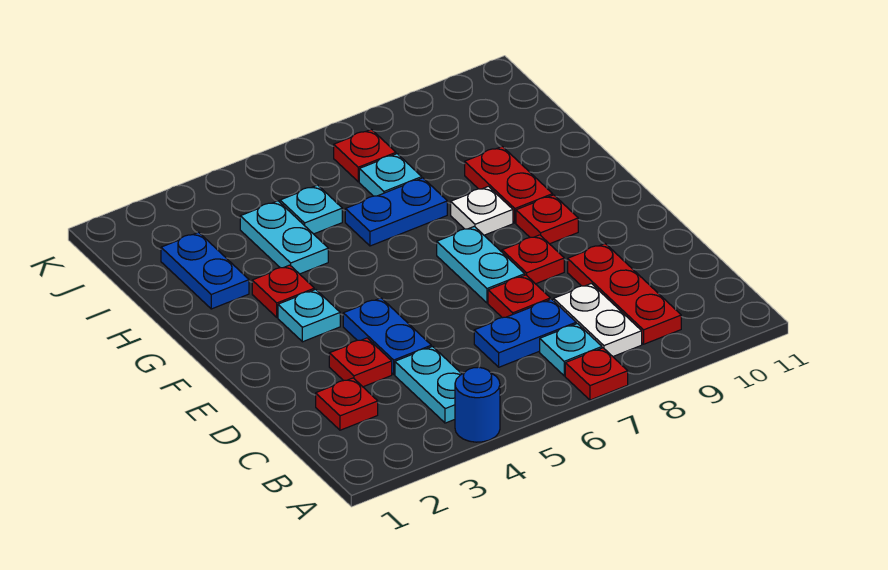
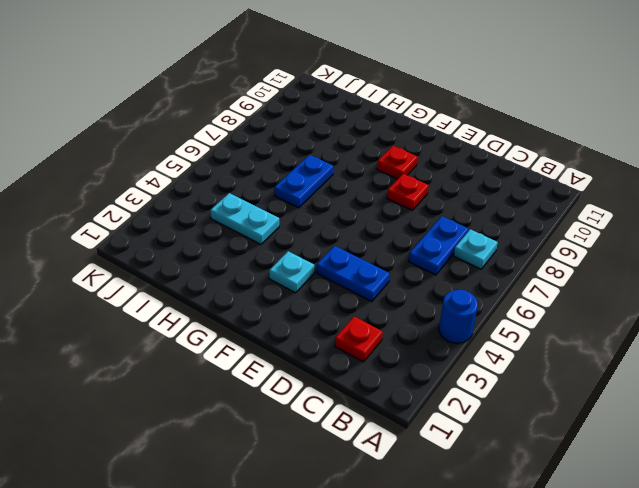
none -> red 1x1 plate [565,348,628,400]
none -> cyan 1x2 plate [395,347,462,423]
none -> white 1x2 plate [554,284,642,356]

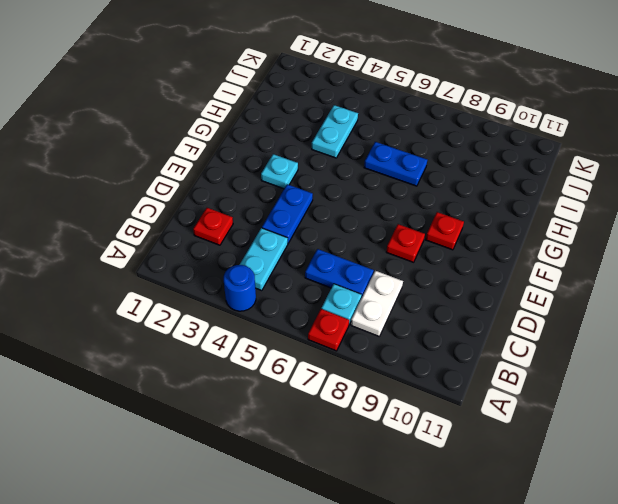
none -> red 1x3 plate [568,244,681,344]
none -> red 1x1 plate [329,338,392,387]
none -> red 1x1 plate [488,275,550,318]

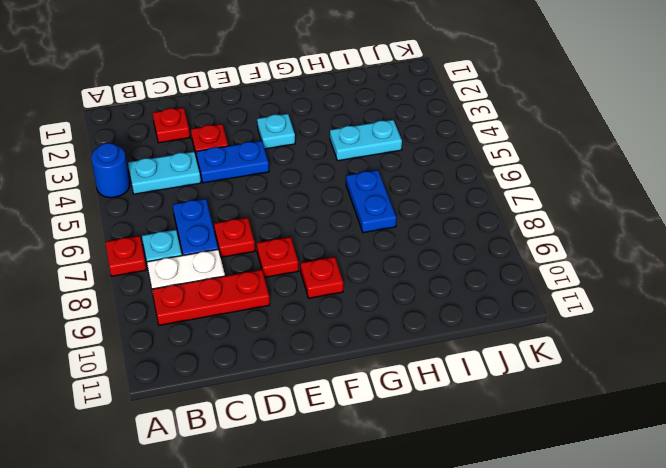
none -> cyan 1x2 plate [437,226,525,303]
none -> red 1x1 plate [252,265,314,317]
none -> white 1x1 plate [451,186,513,235]

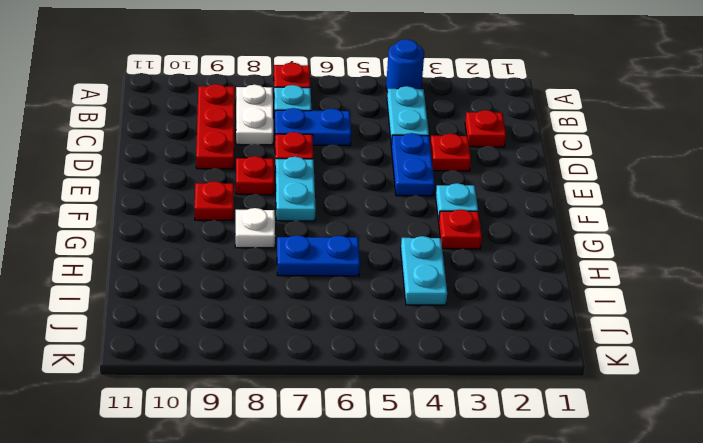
none -> red 1x2 plate [465,146,553,223]
none -> blue 1x2 plate [161,232,249,309]
none -> cyan 1x1 plate [280,185,342,234]

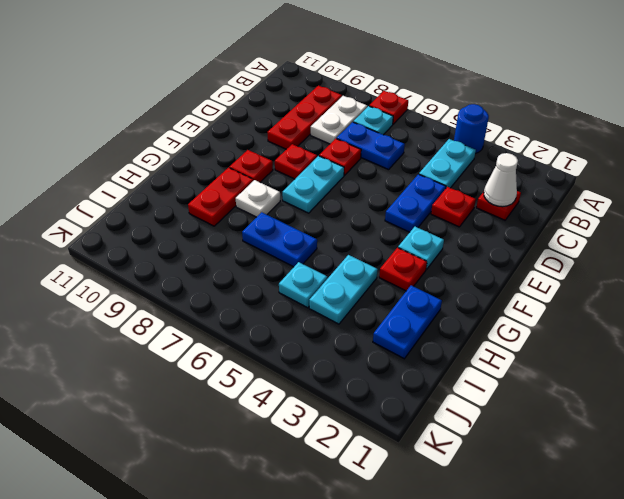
white 1x1 cone [484,153,518,207] -> none
none -> cyan 1x1 plate [359,154,422,196]
none -> red 1x1 plate [334,129,396,182]

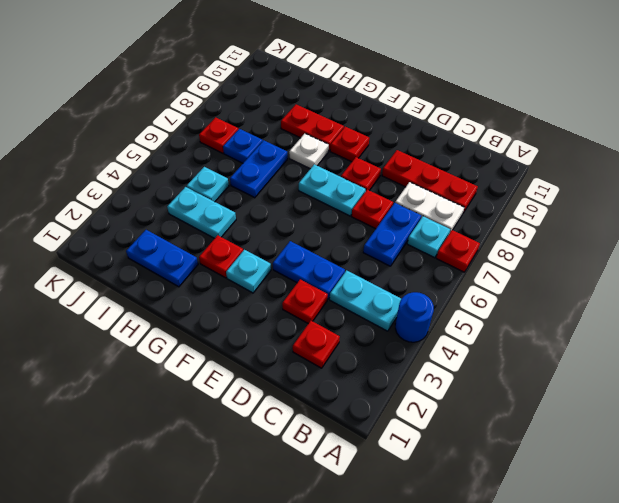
blue 1x1 plate [223,129,263,163] -> cyan 1x1 plate [359,154,422,196]

